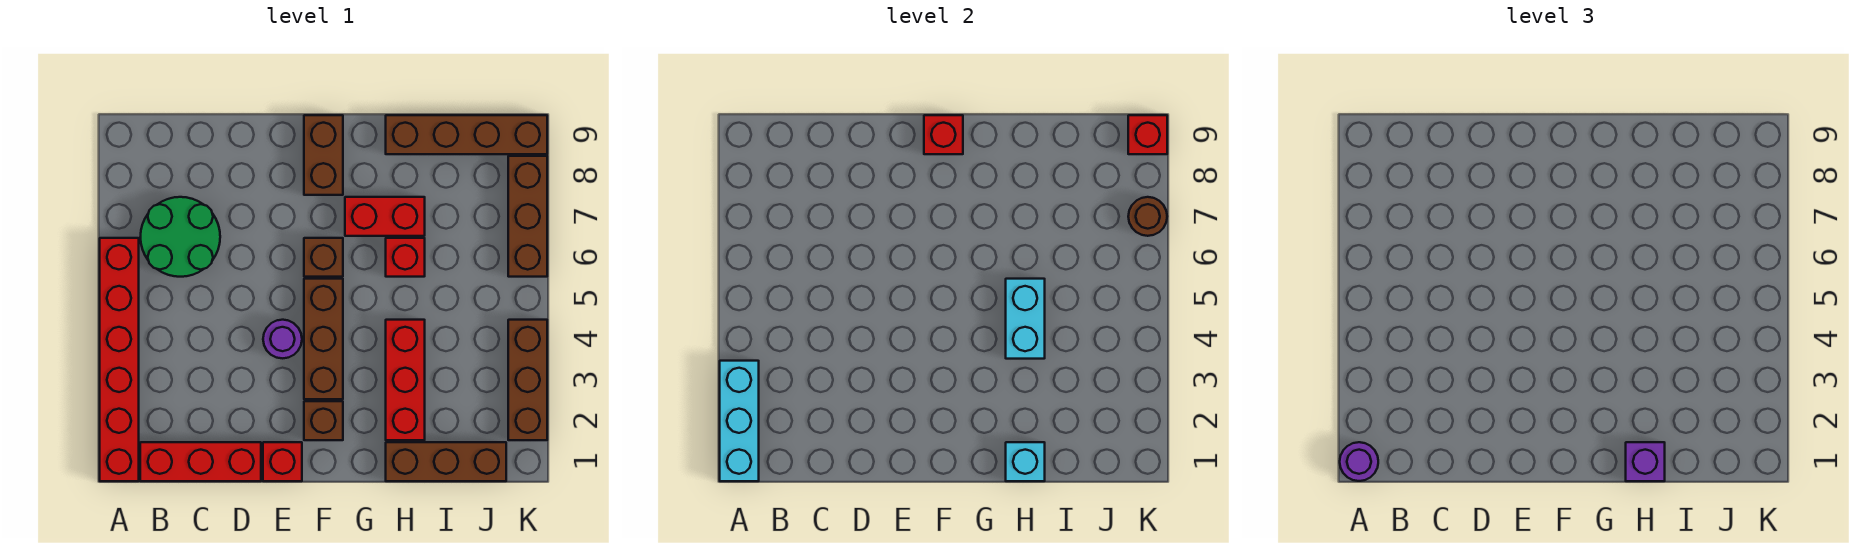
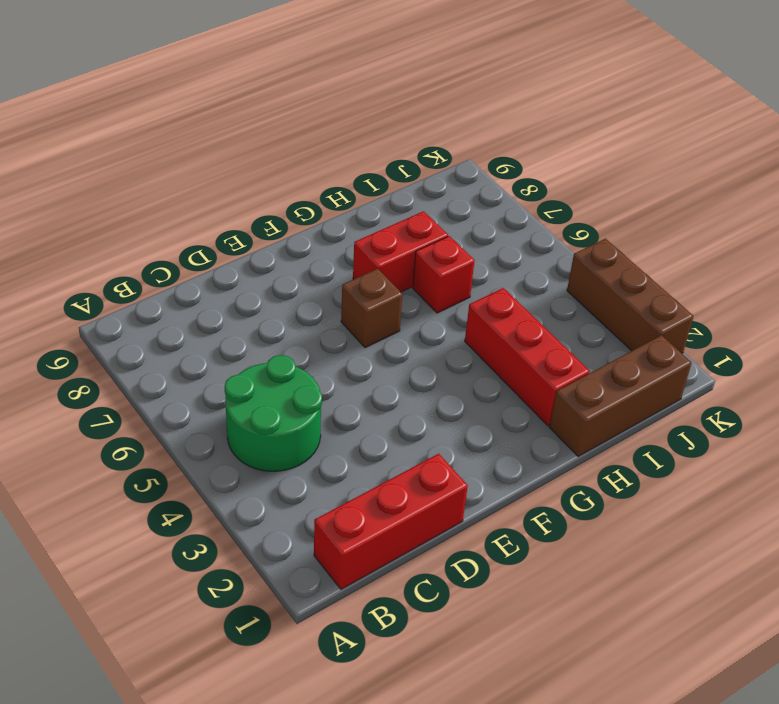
green 2x2 round brick [225,355,322,471] -> green 2x2 round brick moved to [141,197,220,277]
none -> red 1x6 brick [100,238,139,481]
none -> red 1x1 brick [263,442,302,481]
none -> purple 1x1 round brick [263,320,302,358]

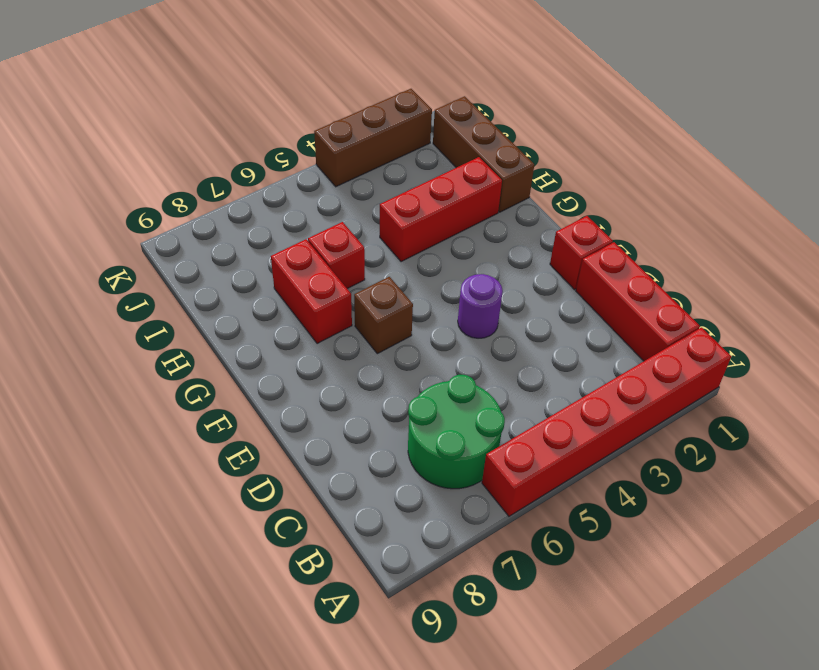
none -> brown 1x1 brick [304,401,343,440]
none -> brown 1x3 brick [304,279,343,399]
none -> brown 1x2 brick [304,115,343,195]

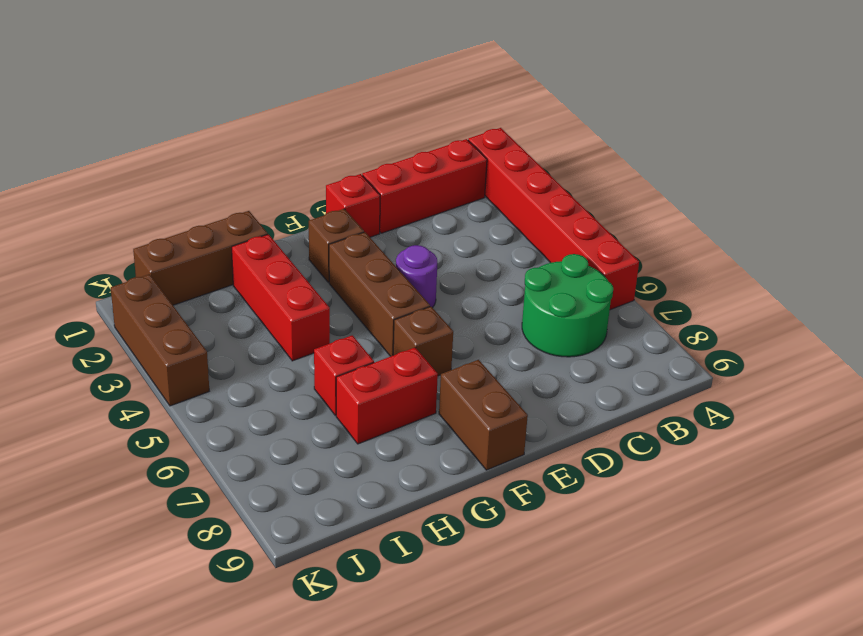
none -> brown 1x4 brick [386,115,547,154]
none -> brown 1x3 brick [508,156,547,277]
none -> cyan 1x3 brick [720,361,759,481]

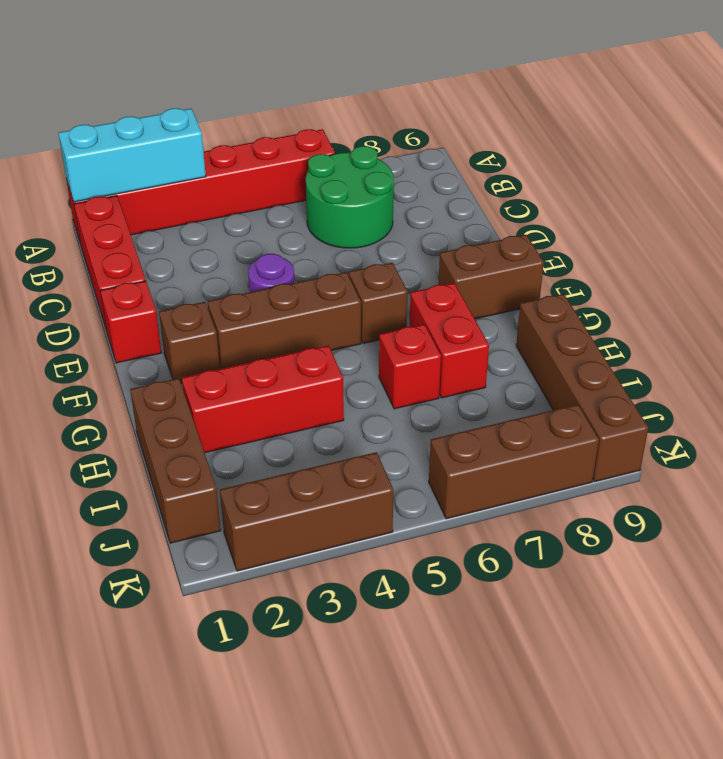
none -> red 1x1 brick [924,115,963,154]
none -> cyan 1x1 brick [1006,442,1045,481]
none -> cyan 1x2 brick [1006,279,1045,359]

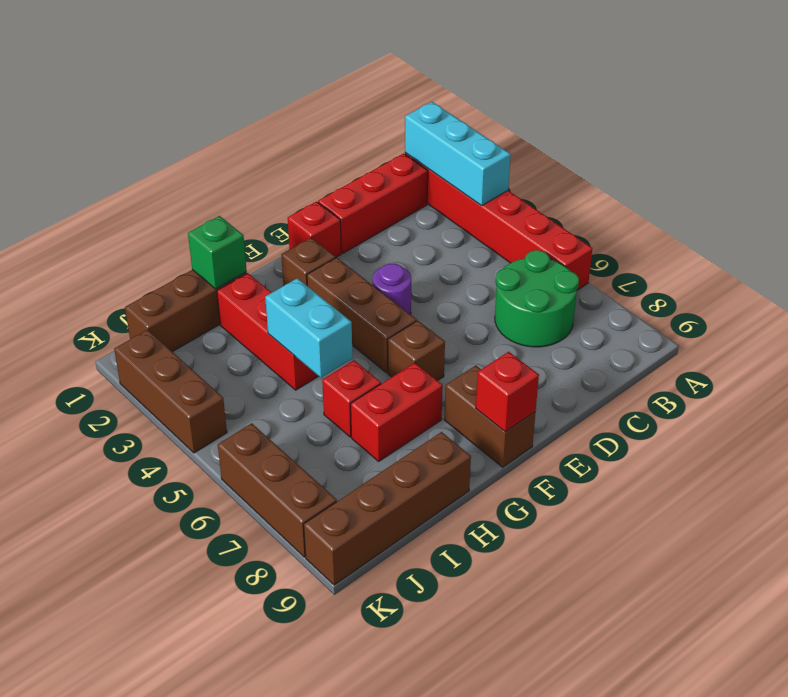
green 1x1 brick [188,216,247,289] -> cyan 1x1 brick [1006,442,1045,481]
none -> brown 1x1 round brick [1128,197,1167,236]
none -> red 1x1 brick [1128,115,1167,154]
none -> purple 1x1 round brick [1340,442,1378,481]

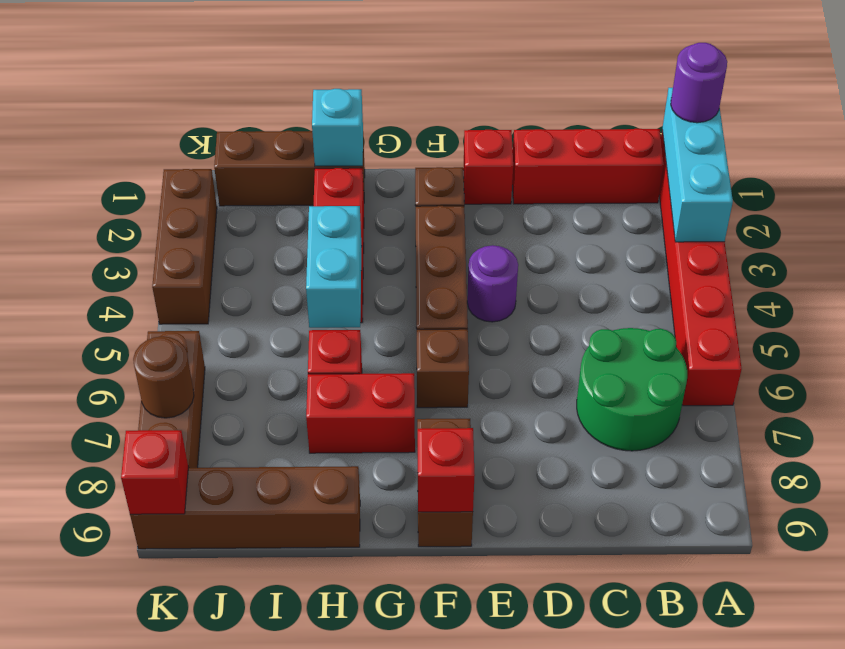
none -> purple 1x1 brick [1626,442,1665,481]

